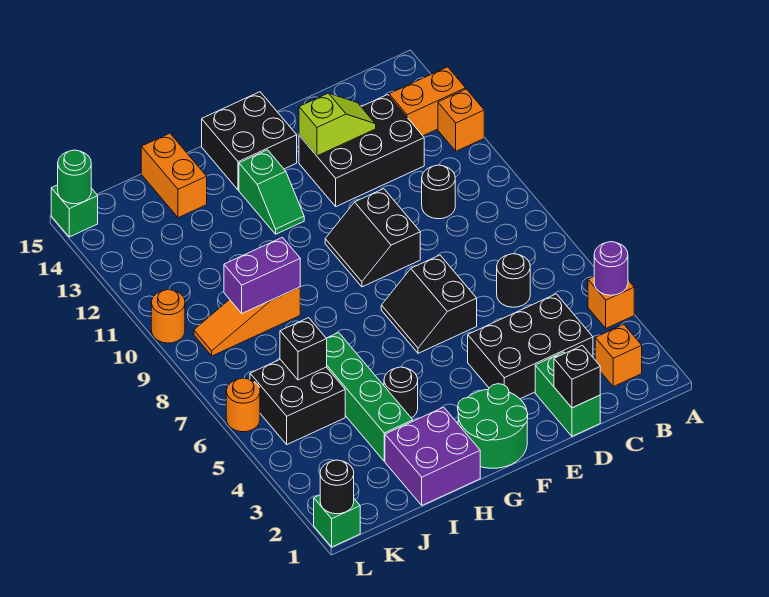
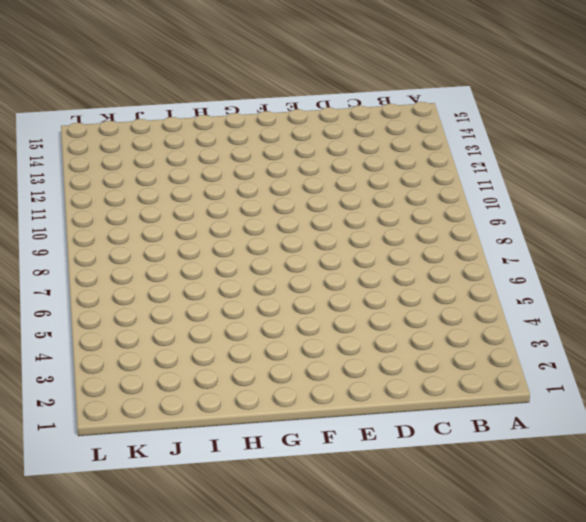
none -> orange 1x1 brick [588,277,634,328]
none -> orange 1x1 brick [438,89,484,151]
none -> orange 1x2 brick [389,67,466,136]
none -> orange 1x1 brick [595,324,642,387]

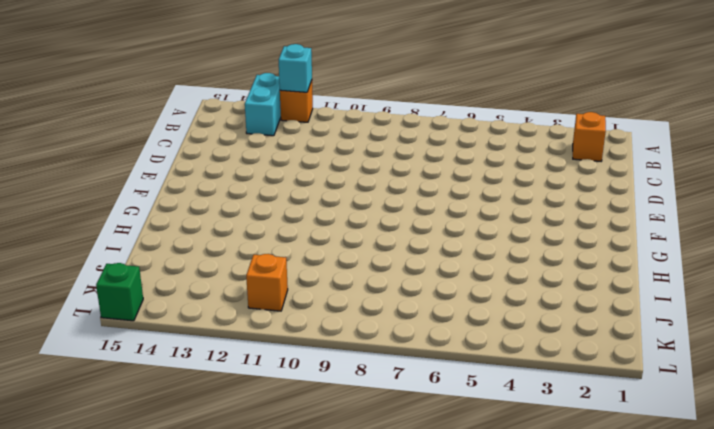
cyan 1x1 brick [279,44,312,92] -> none
cyan 1x2 brick [245,73,281,136] -> orange 1x2 brick [389,67,466,136]
orange 1x1 brick [246,254,288,311] -> orange 1x1 brick moved to [588,277,634,328]
none -> black 2x3 brick [468,294,593,399]
none -> black 1x1 round brick [497,254,530,307]
none -> black 1x1 round brick [422,165,455,219]
none -> black 2x3 brick [299,95,424,206]

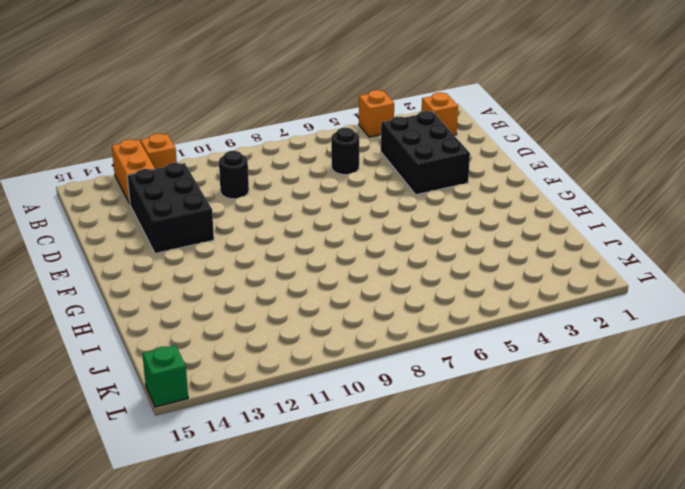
none -> green 1x2 brick [535,352,600,436]
none -> black 2x2 slope [381,255,477,353]
none -> black 2x2 slope [325,189,420,287]
none -> green 2x2 round brick [458,384,528,468]

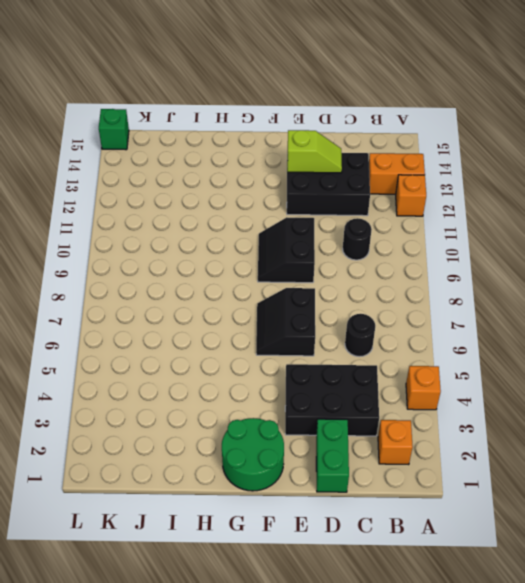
none -> black 2x2 brick [202,92,297,190]
none -> green 1x2 slope [239,150,304,234]
none -> purple 2x2 brick [385,407,480,505]
none -> black 1x1 round brick [384,367,418,418]

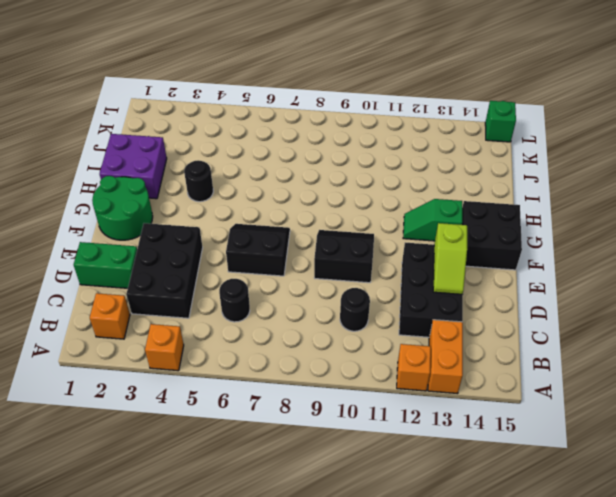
none -> green 1x4 brick [326,333,413,461]
none -> orange 1x3 slope [194,287,300,356]
none -> orange 1x2 brick [141,133,207,218]
none -> black 2x2 brick [250,360,345,444]

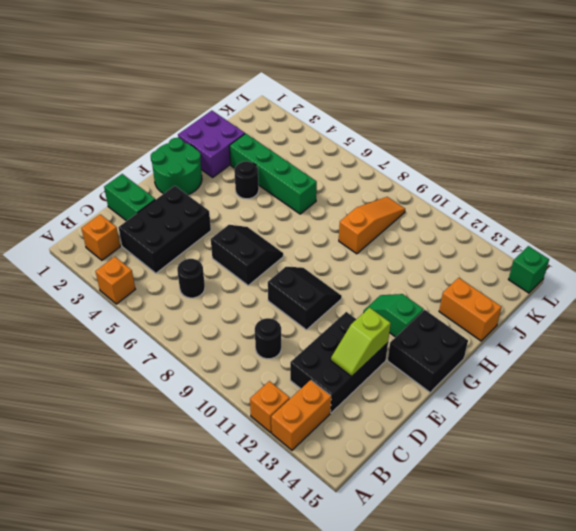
none -> black 2x2 brick [250,360,345,444]
none -> green 1x1 brick [314,495,360,547]
none -> orange 1x1 round brick [226,378,260,432]
none -> orange 1x1 round brick [151,290,185,343]

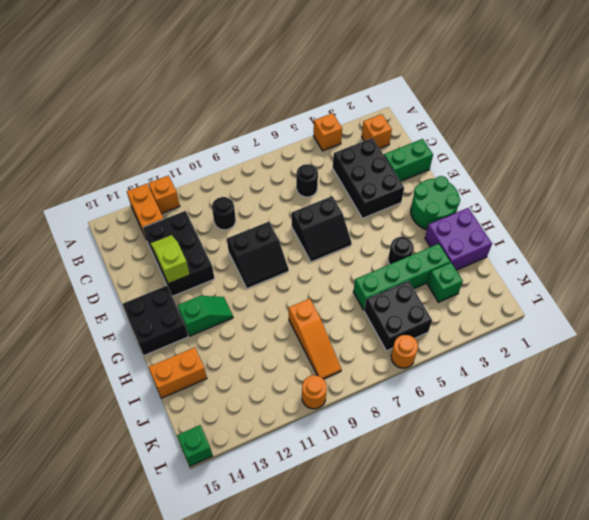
green 1x1 brick [427,263,463,302] -> green 1x1 brick moved to [314,495,360,547]
none -> purple 1x1 round brick [594,242,628,295]
none -> black 1x1 brick [554,346,600,408]
none -> purple 1x2 brick [224,237,300,313]
none -> black 1x1 brick [280,318,327,380]

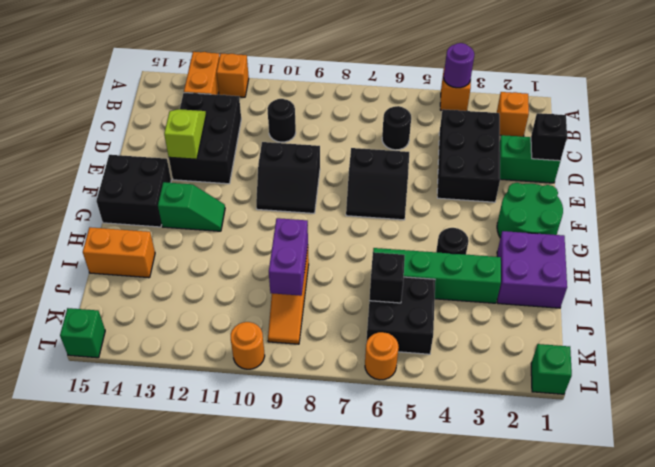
none -> black 1x1 round brick [320,460,354,514]
none -> green 1x1 round brick [58,150,91,204]

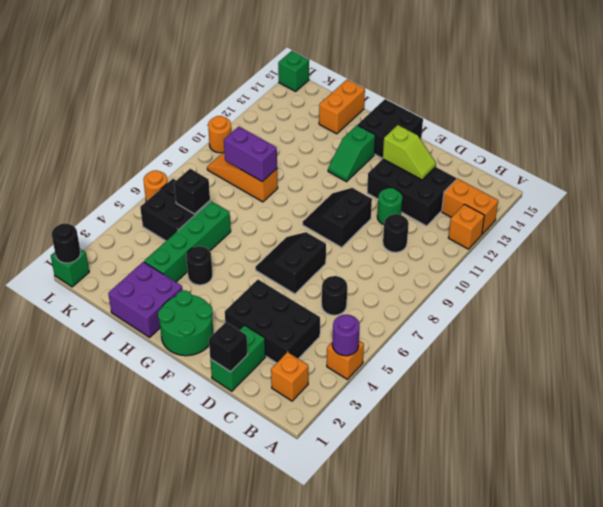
green 1x1 round brick [377,188,402,225] -> green 1x1 round brick moved to [58,150,91,204]

